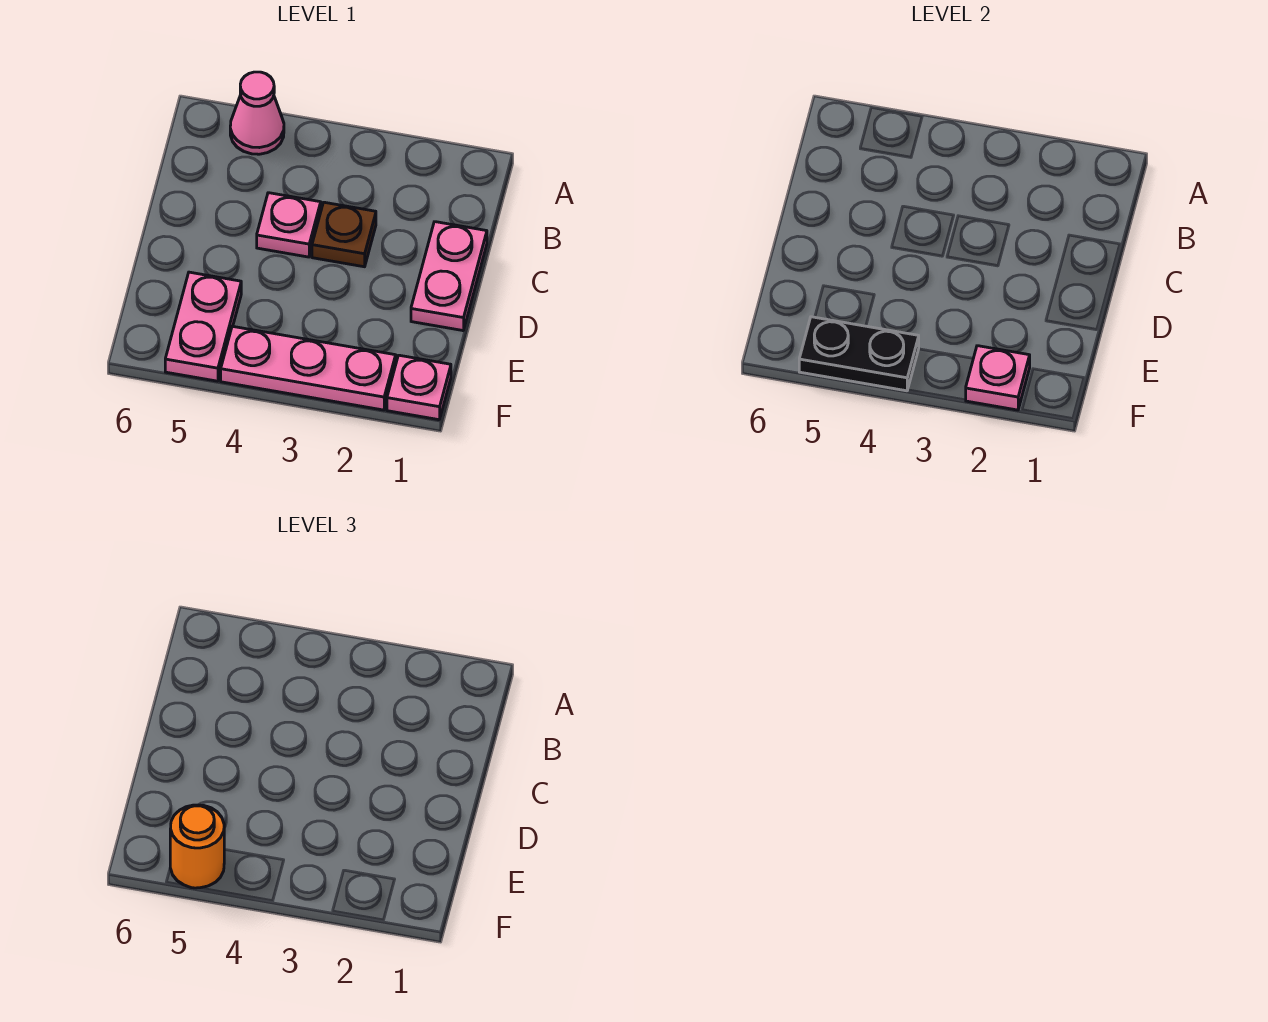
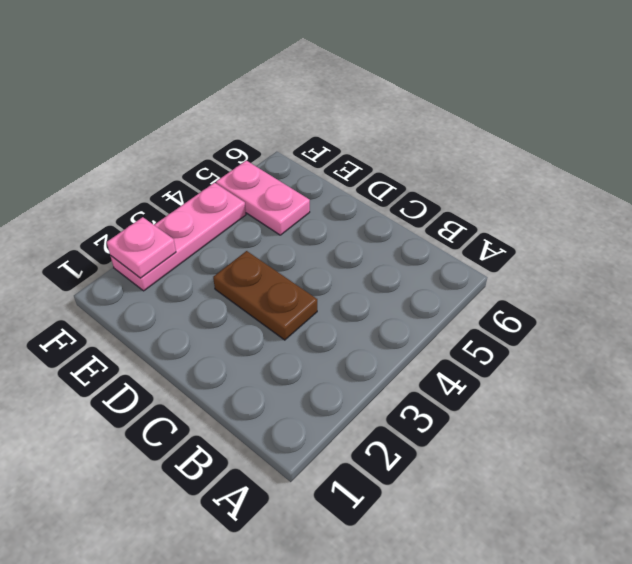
brown 1x2 plate [213,251,317,340] -> brown 1x1 plate [312,202,376,267]
none -> pink 1x1 cone [230,72,284,154]
none -> pink 1x2 plate [411,222,487,331]

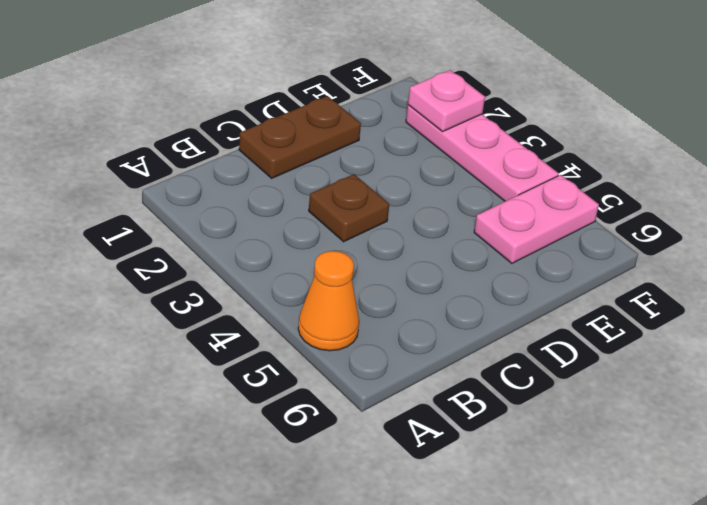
orange 1x1 cone [298,251,359,351] -> pink 1x1 cone [230,72,284,154]
brown 1x2 plate [239,96,361,178] -> pink 1x2 plate [411,222,487,331]
none -> pink 1x1 plate [257,193,321,257]
none -> pink 1x1 plate [387,355,451,420]

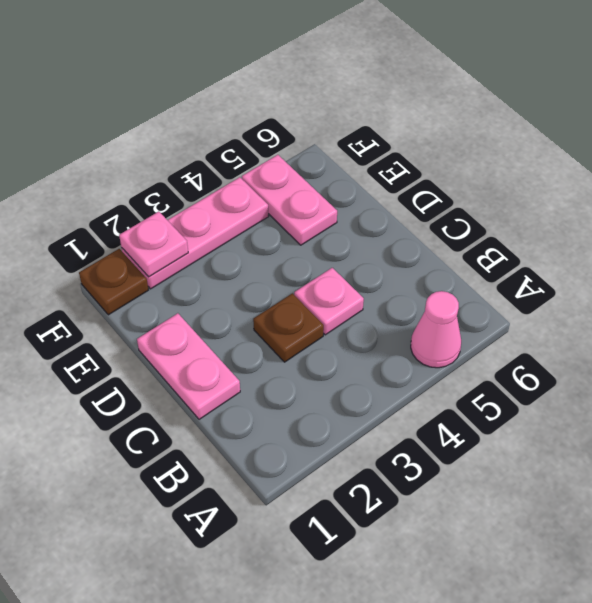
brown 1x1 plate [79,249,148,315] -> pink 1x1 plate [387,355,451,420]
none -> black 1x2 plate [799,317,919,391]
none -> orange 1x1 round brick [170,805,224,888]

